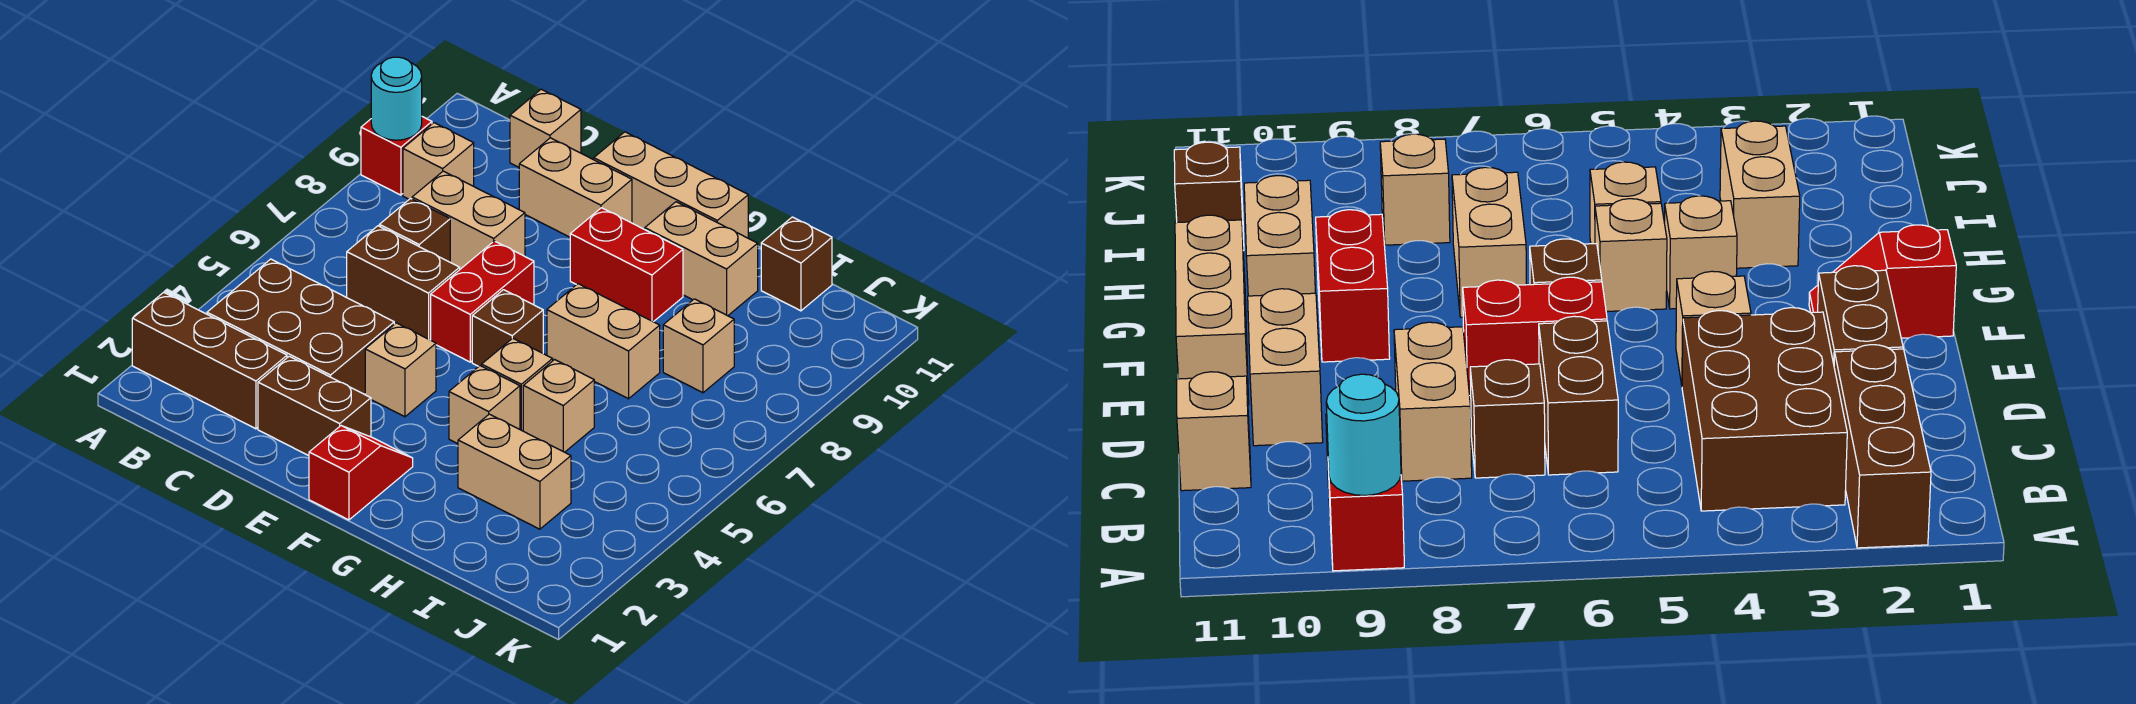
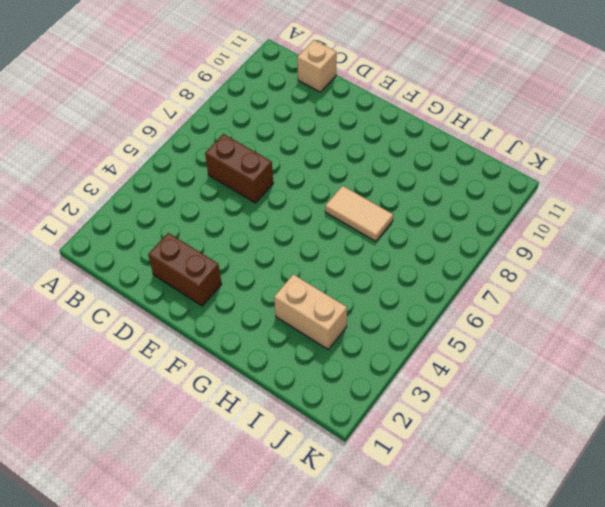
tan 1x2 tile [325,186,393,241] -> tan 1x2 brick [547,284,660,399]
none -> brown 1x3 brick [132,292,287,429]
none -> red 1x1 brick [361,117,432,195]
none -> brown 2x3 brick [207,259,394,395]

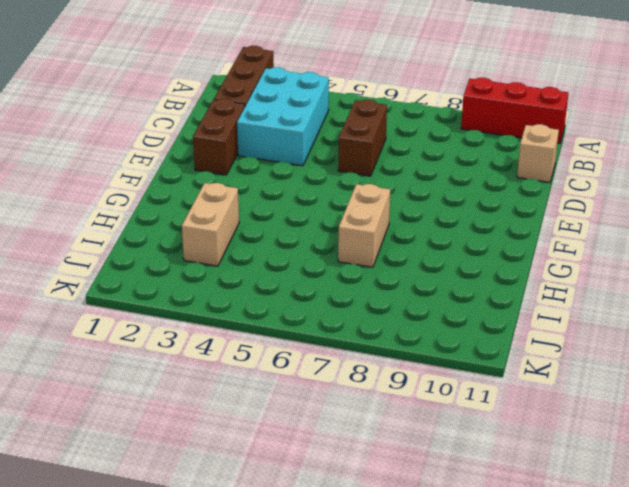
red 1x3 brick [461,78,568,143] -> red 1x1 brick [361,117,432,195]
cyan 2x3 brick [237,67,329,166] -> brown 2x3 brick [207,259,394,395]
none -> tan 1x1 brick [403,123,474,199]
none -> brown 1x1 brick [379,199,450,262]
none -> tan 1x2 brick [412,171,525,269]

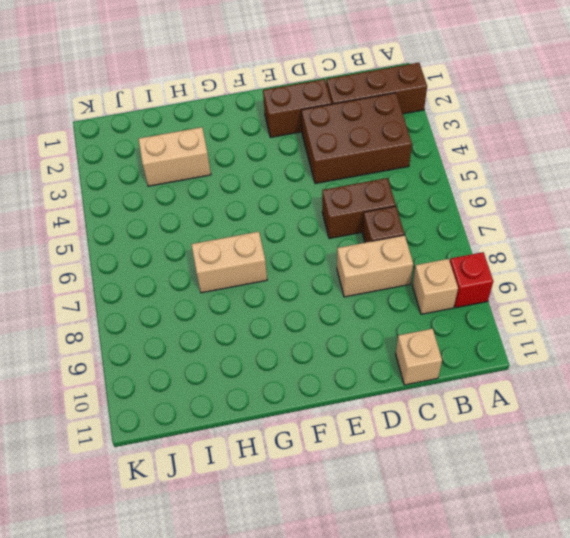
none -> tan 1x2 brick [519,138,632,237]
none -> tan 1x1 brick [365,323,436,417]
none -> red 1x2 brick [431,241,534,362]

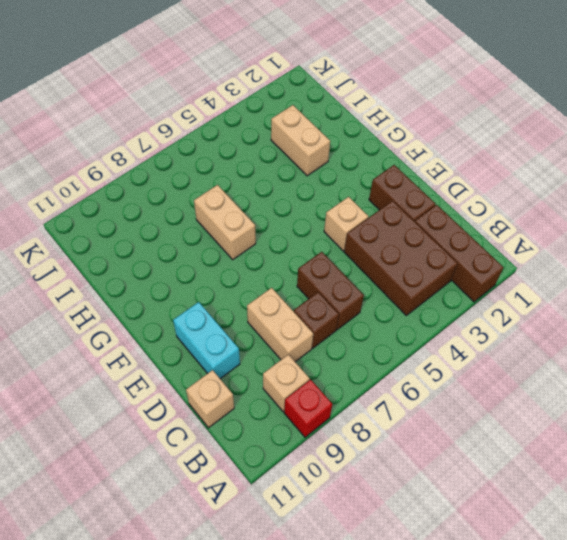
cyan 1x2 brick [173,302,240,379] -> tan 1x2 brick [519,138,632,237]
none -> red 1x2 brick [431,241,534,362]
none -> tan 1x3 brick [594,132,748,238]
none -> red 1x2 slope [309,426,413,520]

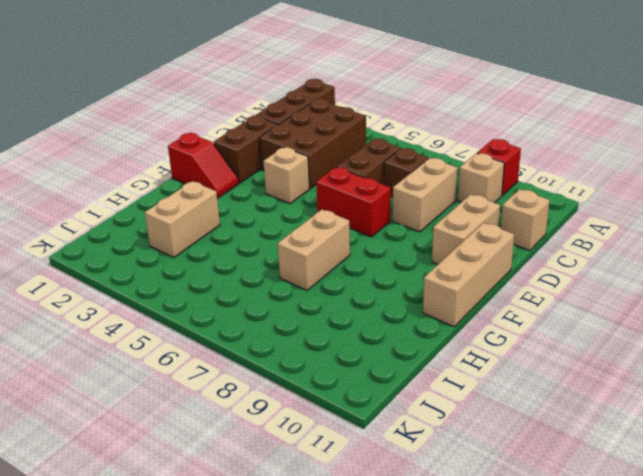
none -> brown 1x1 brick [472,290,543,366]
none -> red 1x2 brick [570,208,683,322]
none -> tan 1x1 brick [449,366,520,444]

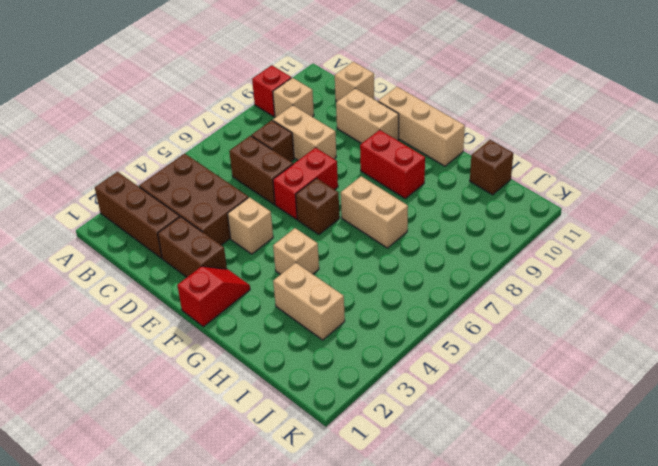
none -> tan 1x1 brick [482,338,553,431]
none -> tan 1x2 brick [645,202,758,316]
none -> tan 1x1 brick [523,360,594,452]

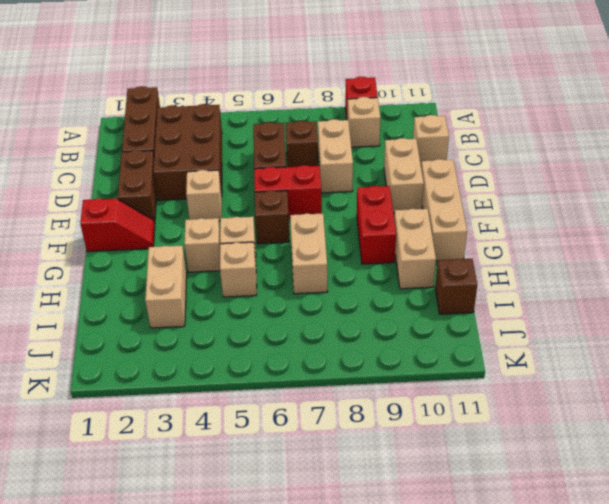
none -> tan 1x1 brick [663,299,734,393]
none -> cyan 1x1 round brick [371,57,422,140]

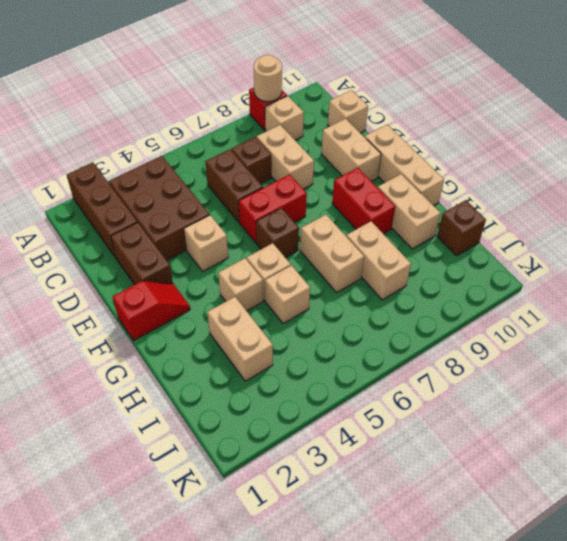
tan 1x1 round brick [254,55,282,102] -> cyan 1x1 round brick [371,57,422,140]
tan 1x2 brick [346,221,411,300] -> tan 1x1 brick [663,299,734,393]

